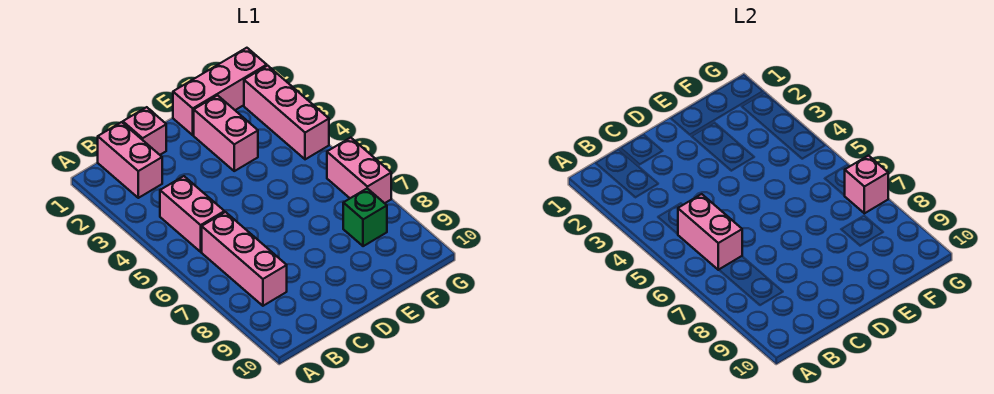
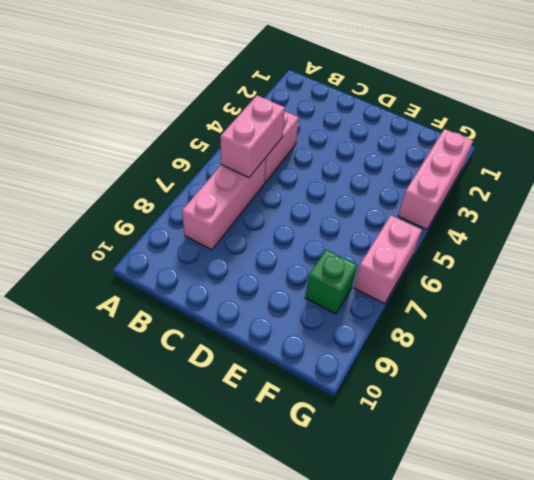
none -> pink 1x2 brick [98,122,162,198]
none -> pink 1x1 brick [123,107,166,155]

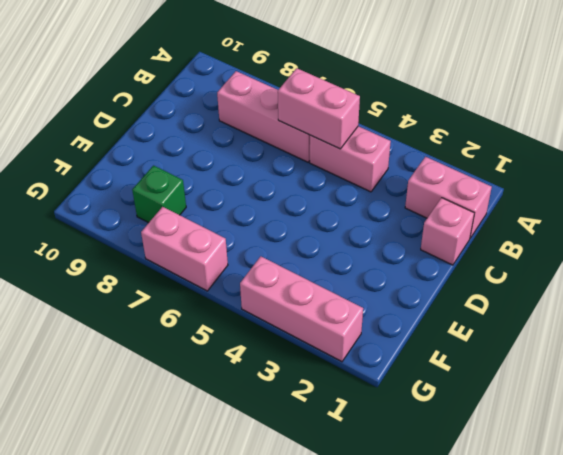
none -> pink 1x3 brick [173,48,267,135]
none -> pink 1x2 brick [194,95,258,171]

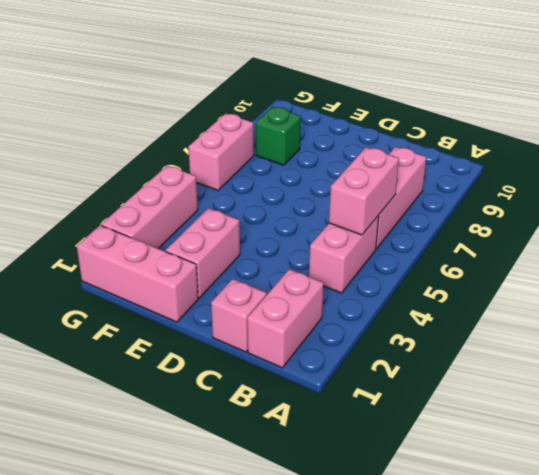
none -> pink 1x1 brick [844,156,888,213]

